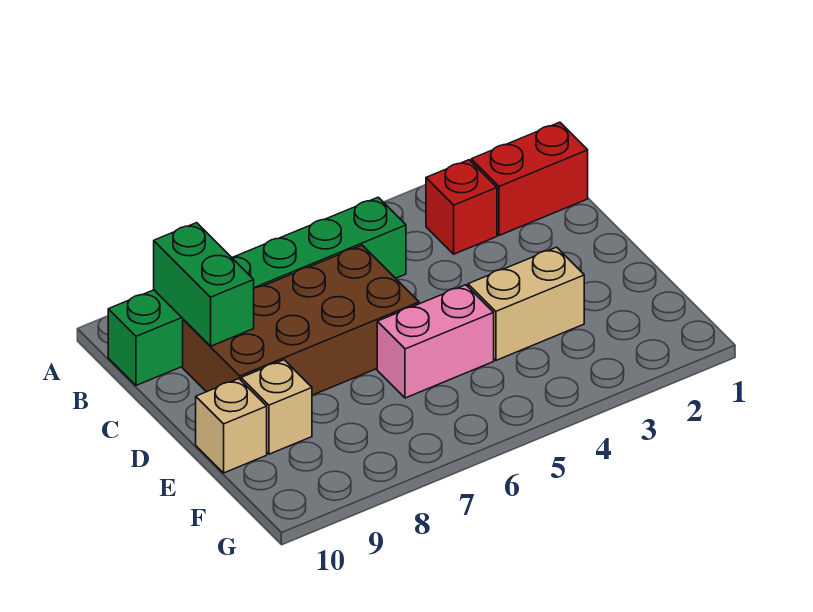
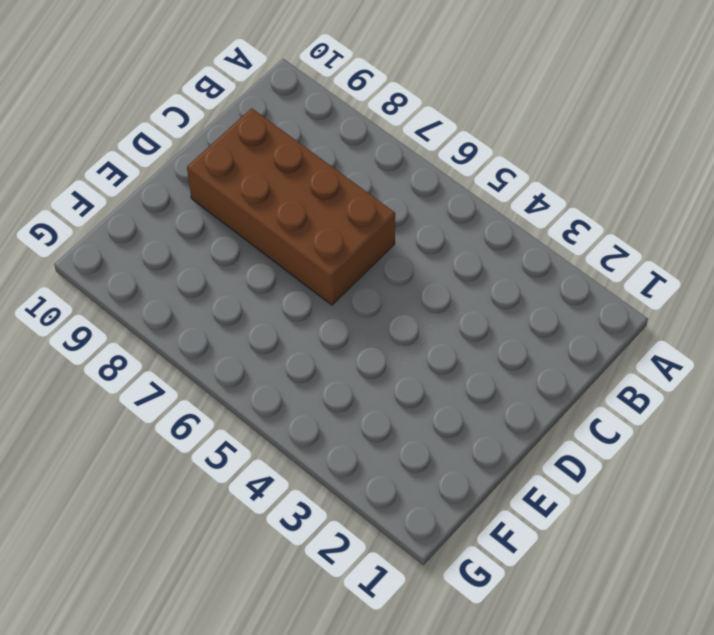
none -> red 1x2 brick [471,122,588,235]
none -> red 1x1 brick [426,160,497,254]

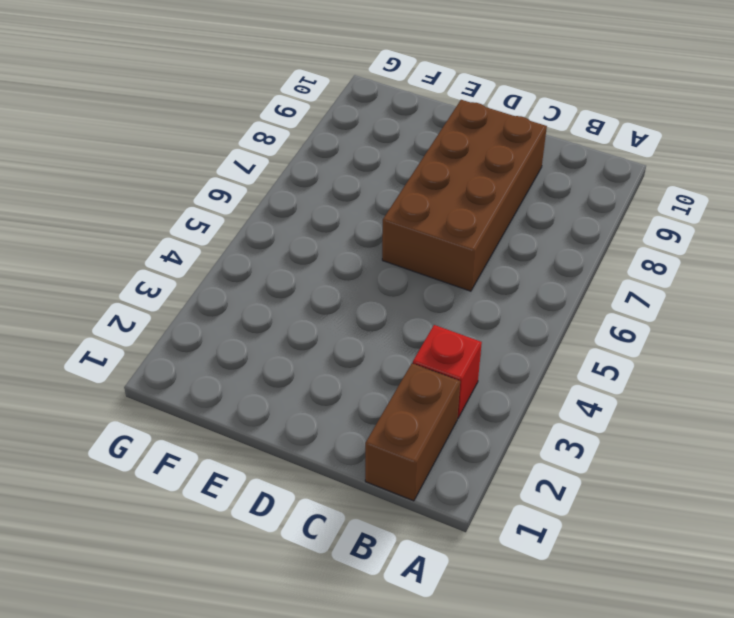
brown 1x2 brick [365,363,460,501] -> red 1x2 brick [471,122,588,235]
none -> green 1x6 brick [108,197,406,385]
none -> tan 1x2 brick [468,247,584,360]

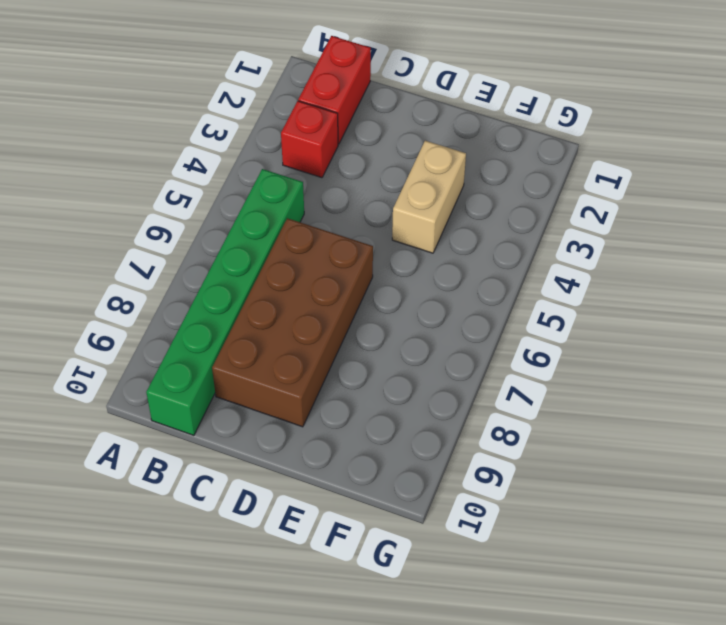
none -> pink 1x2 brick [377,285,494,398]
none -> tan 1x1 brick [241,360,312,454]

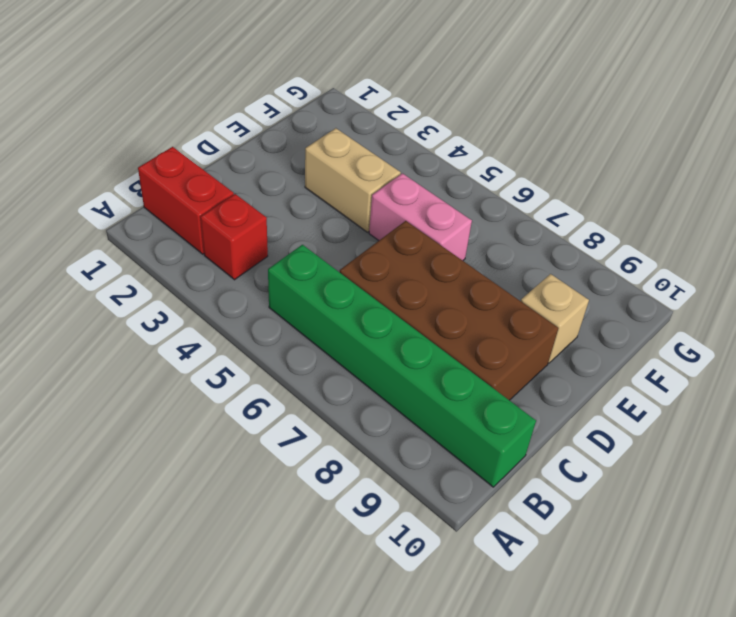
none -> tan 1x1 brick [196,379,267,473]
none -> green 1x2 brick [154,223,254,346]

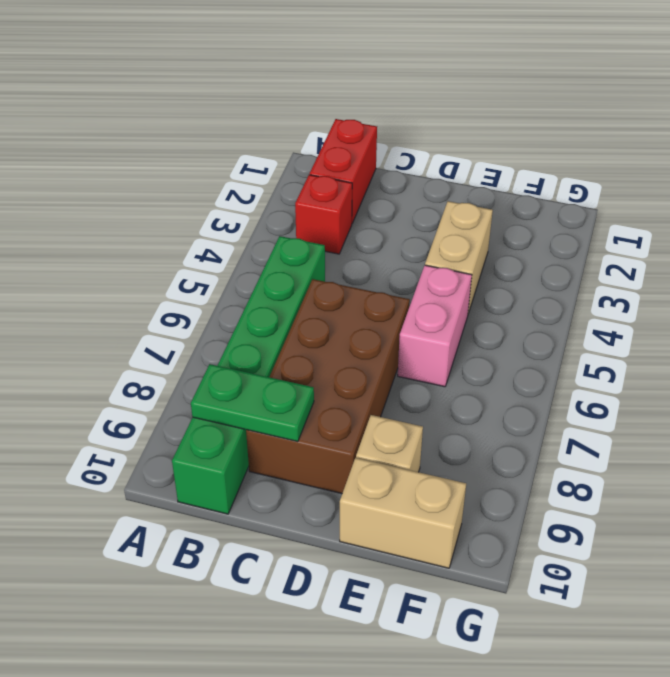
green 1x2 plate [191,364,314,442] -> green 1x2 brick [154,223,254,346]
tan 1x2 brick [340,458,466,568] -> tan 1x1 brick [196,379,267,473]

